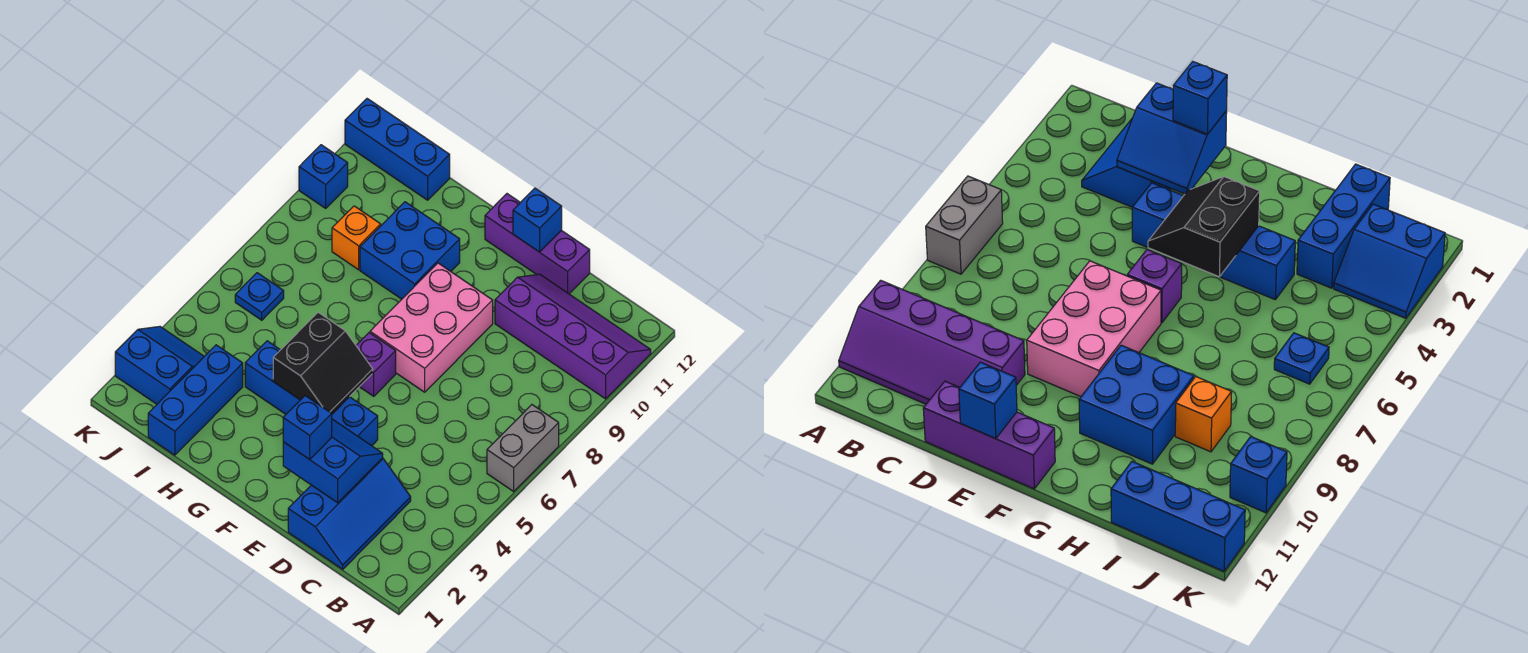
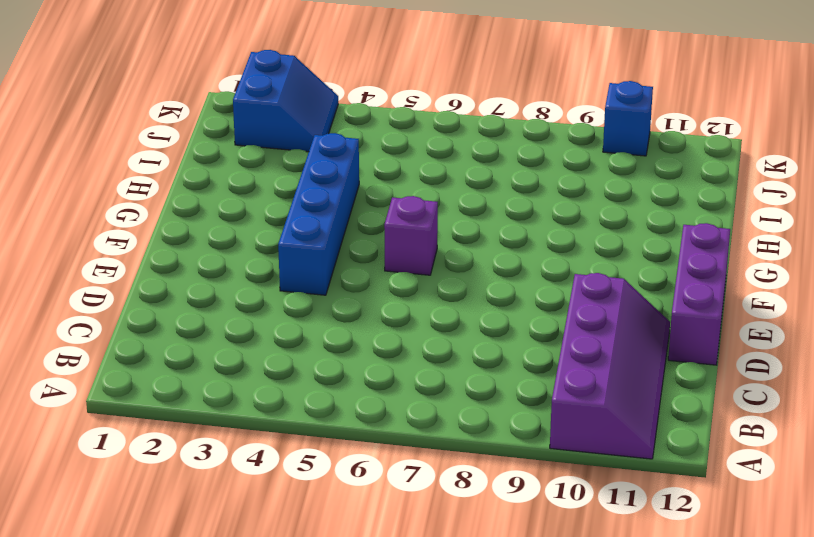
none -> grey 1x2 brick [487,405,559,491]
none -> blue 2x3 slope [288,458,411,569]
none -> pink 2x3 brick [370,263,493,392]

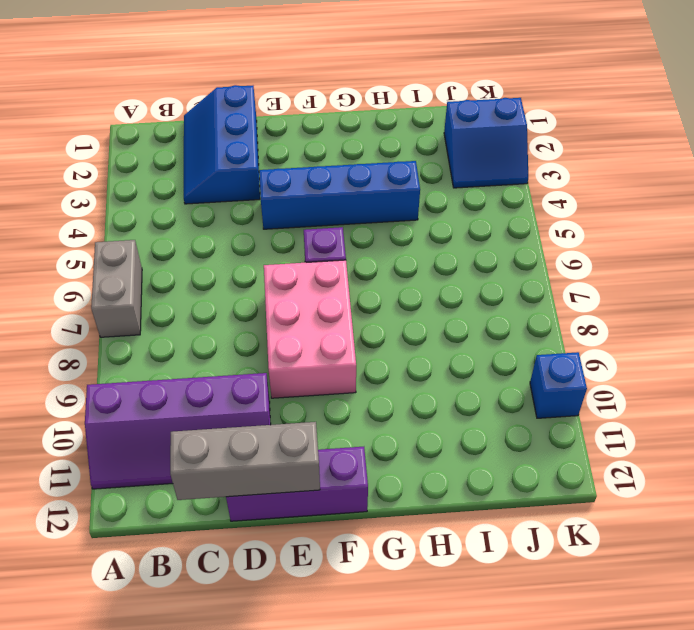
grey 1x3 brick [170,422,320,500] -> blue 1x1 brick [513,188,562,252]
none -> blue 2x2 brick [360,202,460,299]
none -> blue 1x3 brick [148,345,243,455]
none -> orange 1x1 brick [332,206,381,270]

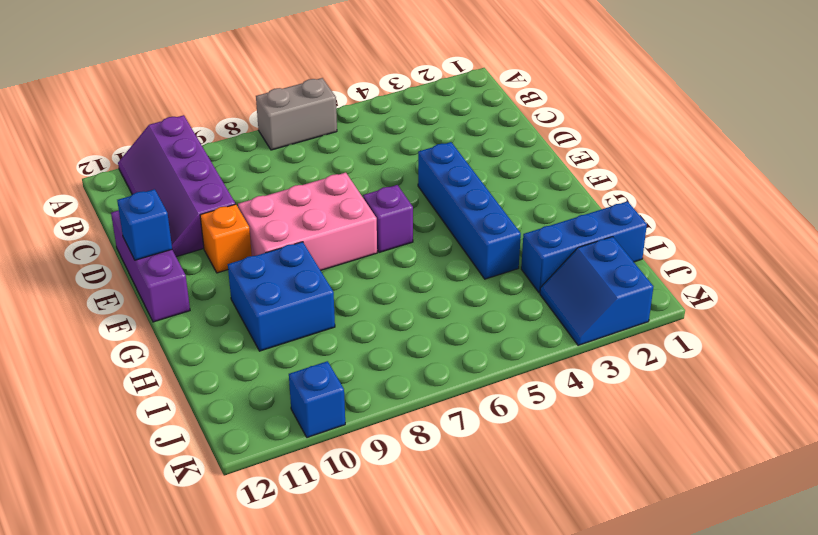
orange 1x1 brick [200,204,252,273] -> orange 1x1 brick moved to [332,206,381,270]
none -> blue 2x3 slope [288,458,411,569]
none -> blue 1x3 brick [345,99,450,200]
none -> blue 1x1 plate [235,273,284,320]

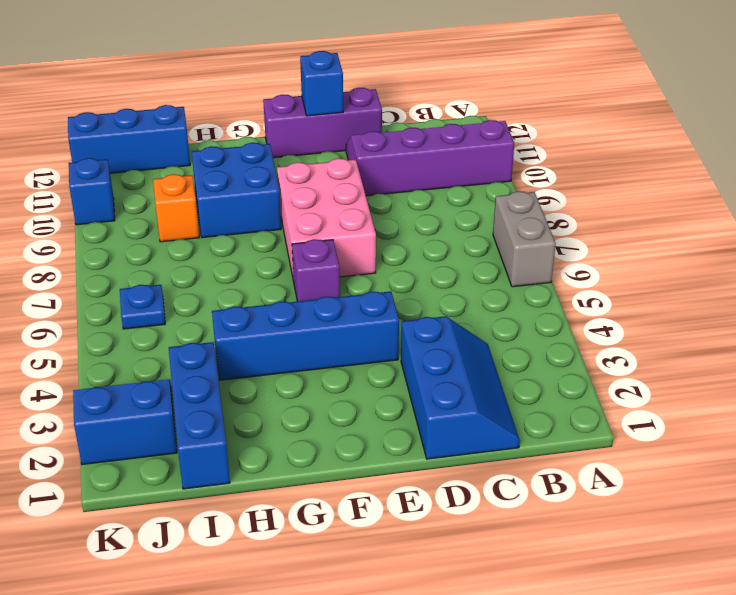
none -> blue 2x2 slope [283,419,383,503]
none -> black 2x2 slope [273,312,373,414]
none -> blue 1x1 brick [283,396,332,459]

